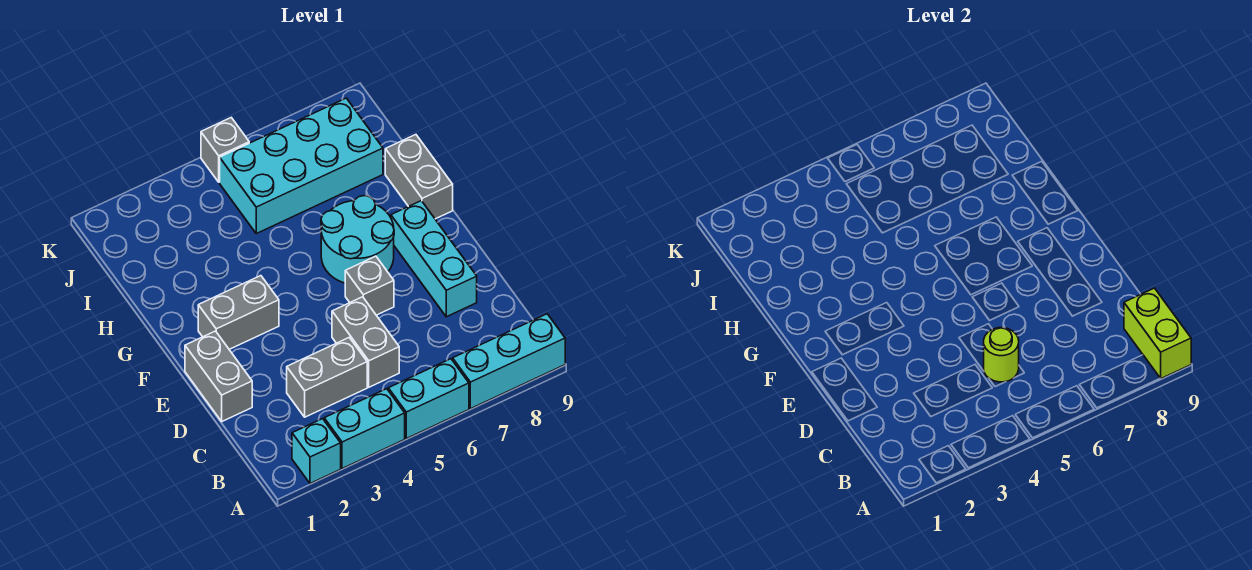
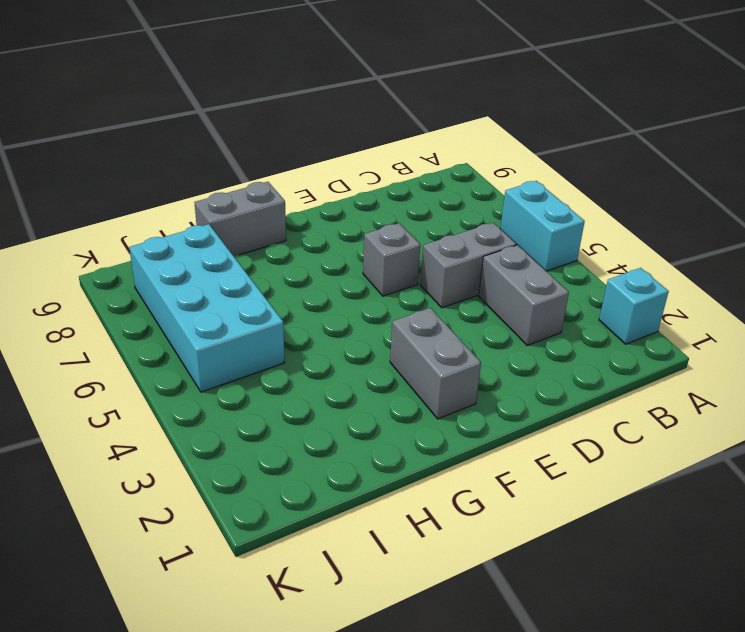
none -> cyan 1x2 brick [324,389,405,469]
none -> cyan 1x3 brick [453,314,565,409]
none -> grey 1x2 brick [185,331,252,421]

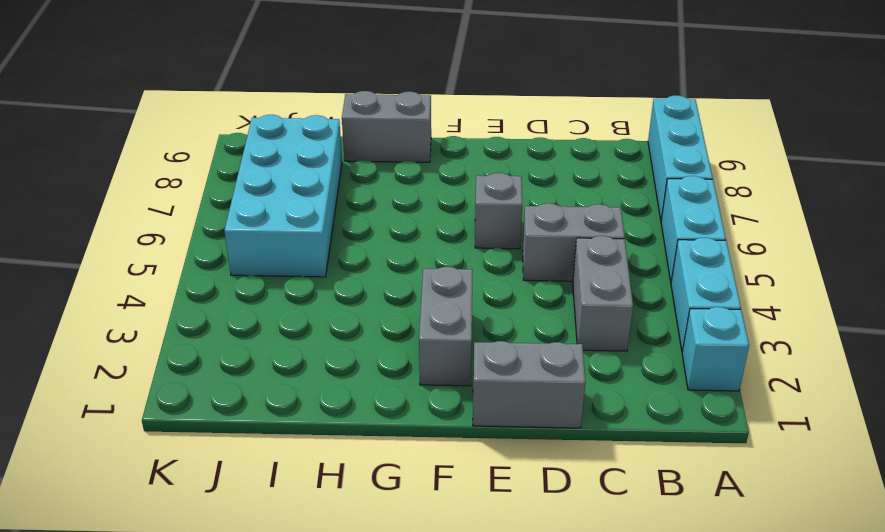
none -> cyan 1x3 brick [391,201,477,317]
none -> cyan 2x2 round brick [321,196,394,283]
none -> grey 1x1 brick [201,118,249,182]

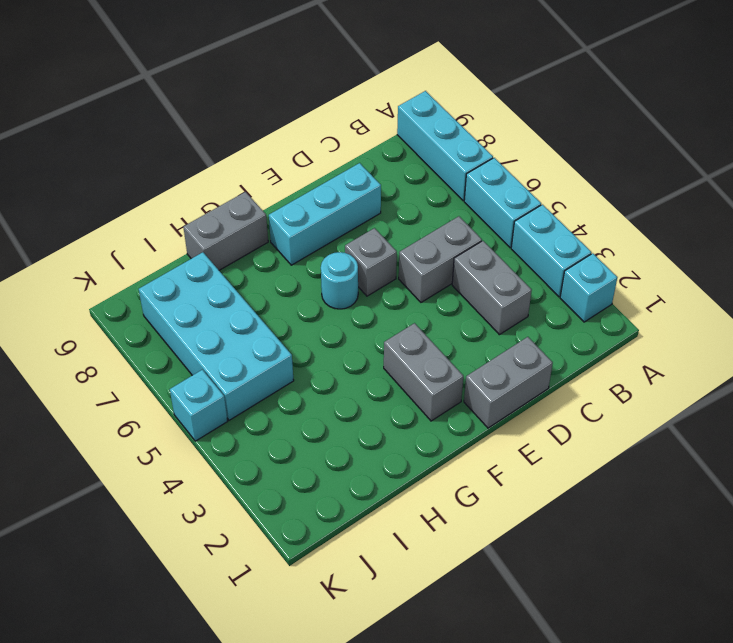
cyan 1x1 round brick [321,252,358,309] -> cyan 2x2 round brick [321,196,394,283]
cyan 1x1 brick [170,370,228,441] -> grey 1x1 brick [201,118,249,182]
none -> lime 1x2 brick [1124,288,1191,378]
none -> lime 1x1 round brick [984,328,1019,382]

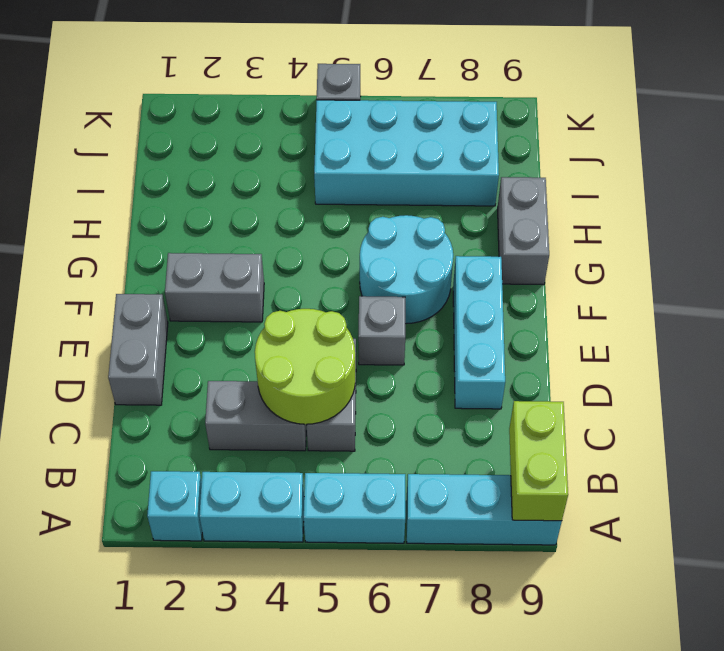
lime 2x2 round brick [255,309,355,424] -> lime 1x1 round brick [984,328,1019,382]

